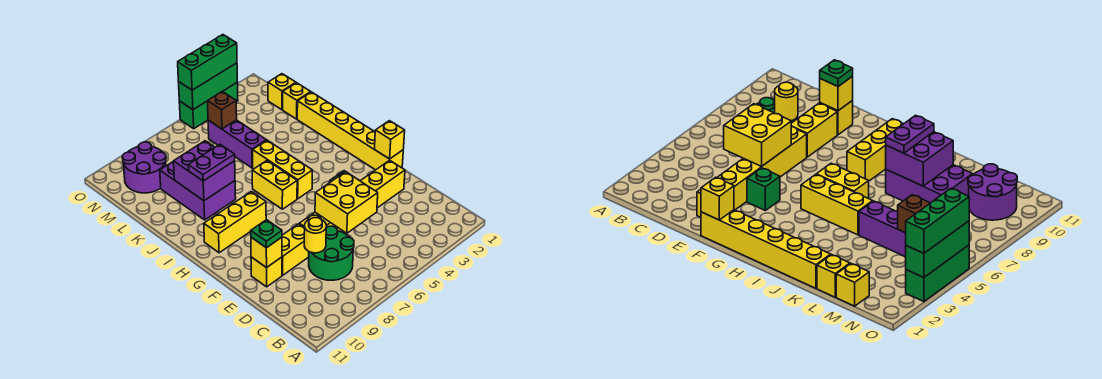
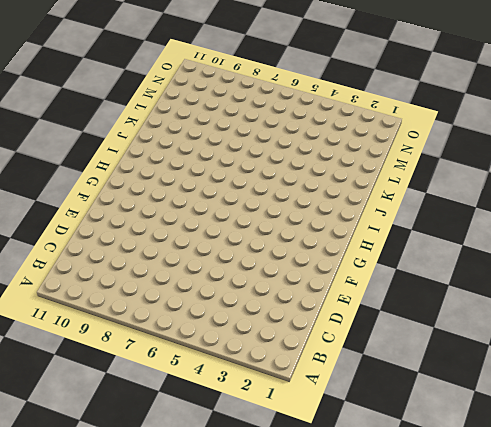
none -> green 2x2 round brick [309,226,354,280]
none -> yellow 1x6 brick [299,160,405,232]
none -> yellow 1x2 brick [282,224,309,275]

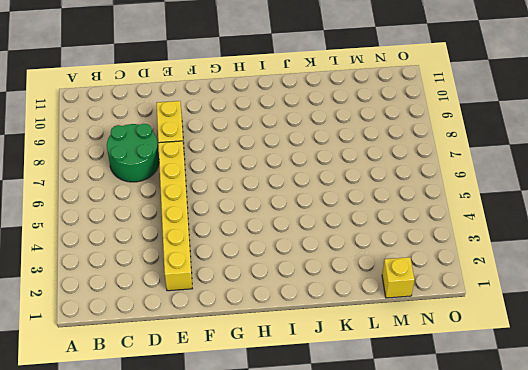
none -> yellow 1x1 brick [251,257,282,287]
none -> yellow 1x6 brick [297,92,403,170]
none -> green 1x1 brick [747,168,780,211]

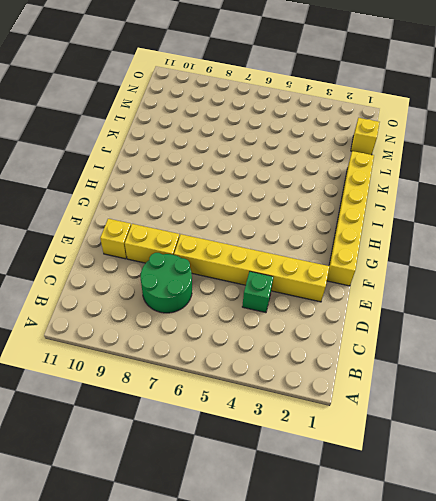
green 1x1 brick [242,271,273,313] -> green 1x1 brick moved to [747,168,780,211]
none -> yellow 1x3 brick [253,140,313,199]
none -> yellow 1x2 brick [252,161,297,209]
none -> yellow 1x3 brick [204,192,266,253]

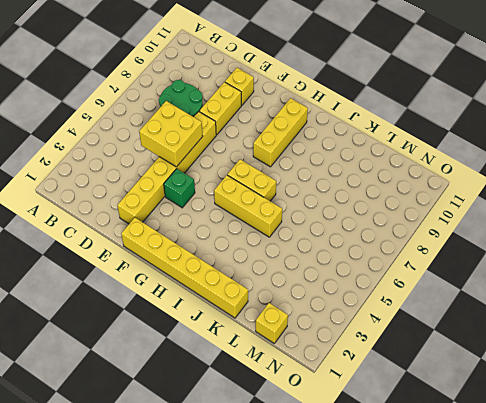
none -> purple 2x3 brick [160,161,236,220]
none -> purple 1x3 brick [208,120,266,168]
none -> yellow 1x1 brick [283,83,311,119]

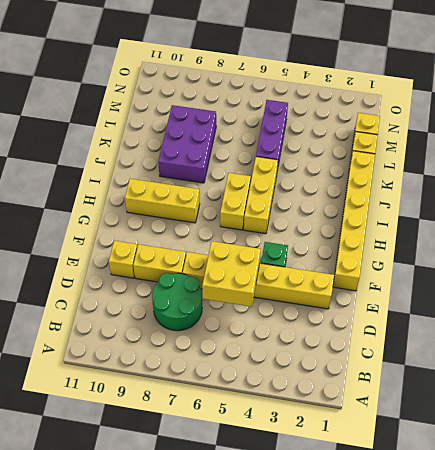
none -> purple 2x2 round brick [122,142,166,193]
none -> green 1x3 brick [179,82,238,129]
none -> yellow 1x1 round brick [304,218,326,253]

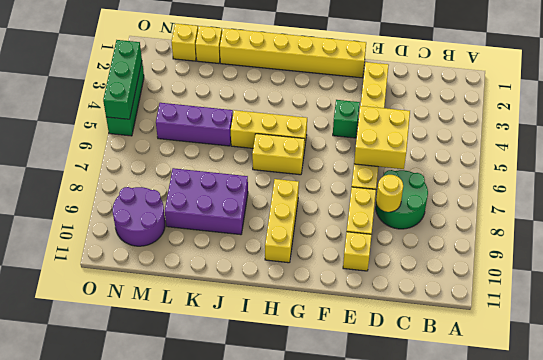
none -> yellow 1x1 brick [251,237,282,268]
none -> yellow 1x1 brick [375,121,405,159]
none -> purple 2x2 brick [174,141,235,201]

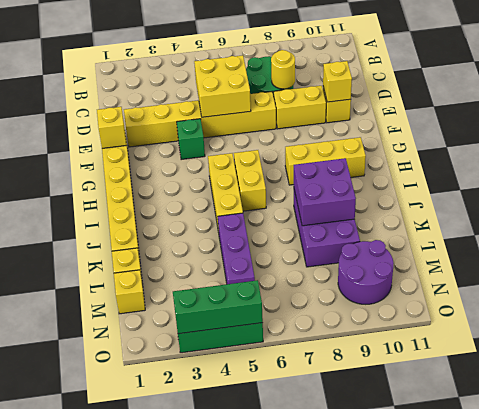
none -> brown 1x1 brick [208,91,237,129]
none -> green 1x1 plate [251,220,282,248]
none -> purple 1x2 plate [188,145,235,181]

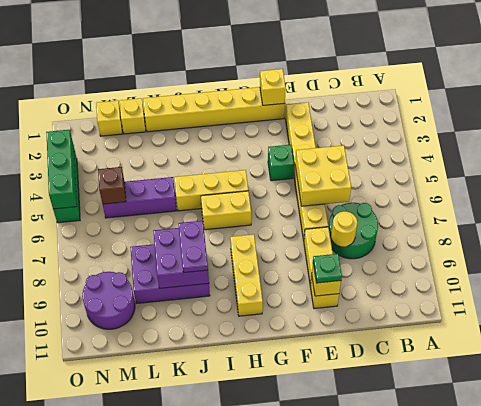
none -> green 1x3 brick [178,35,237,90]

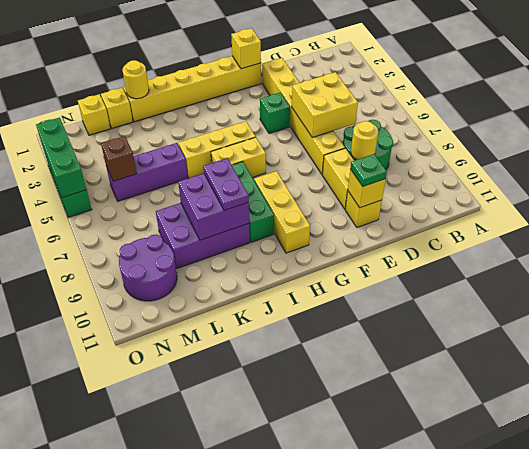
green 1x3 brick [232,161,274,242] -> green 1x3 brick moved to [178,35,237,90]
yellow 1x1 round brick [123,60,149,99] -> none

